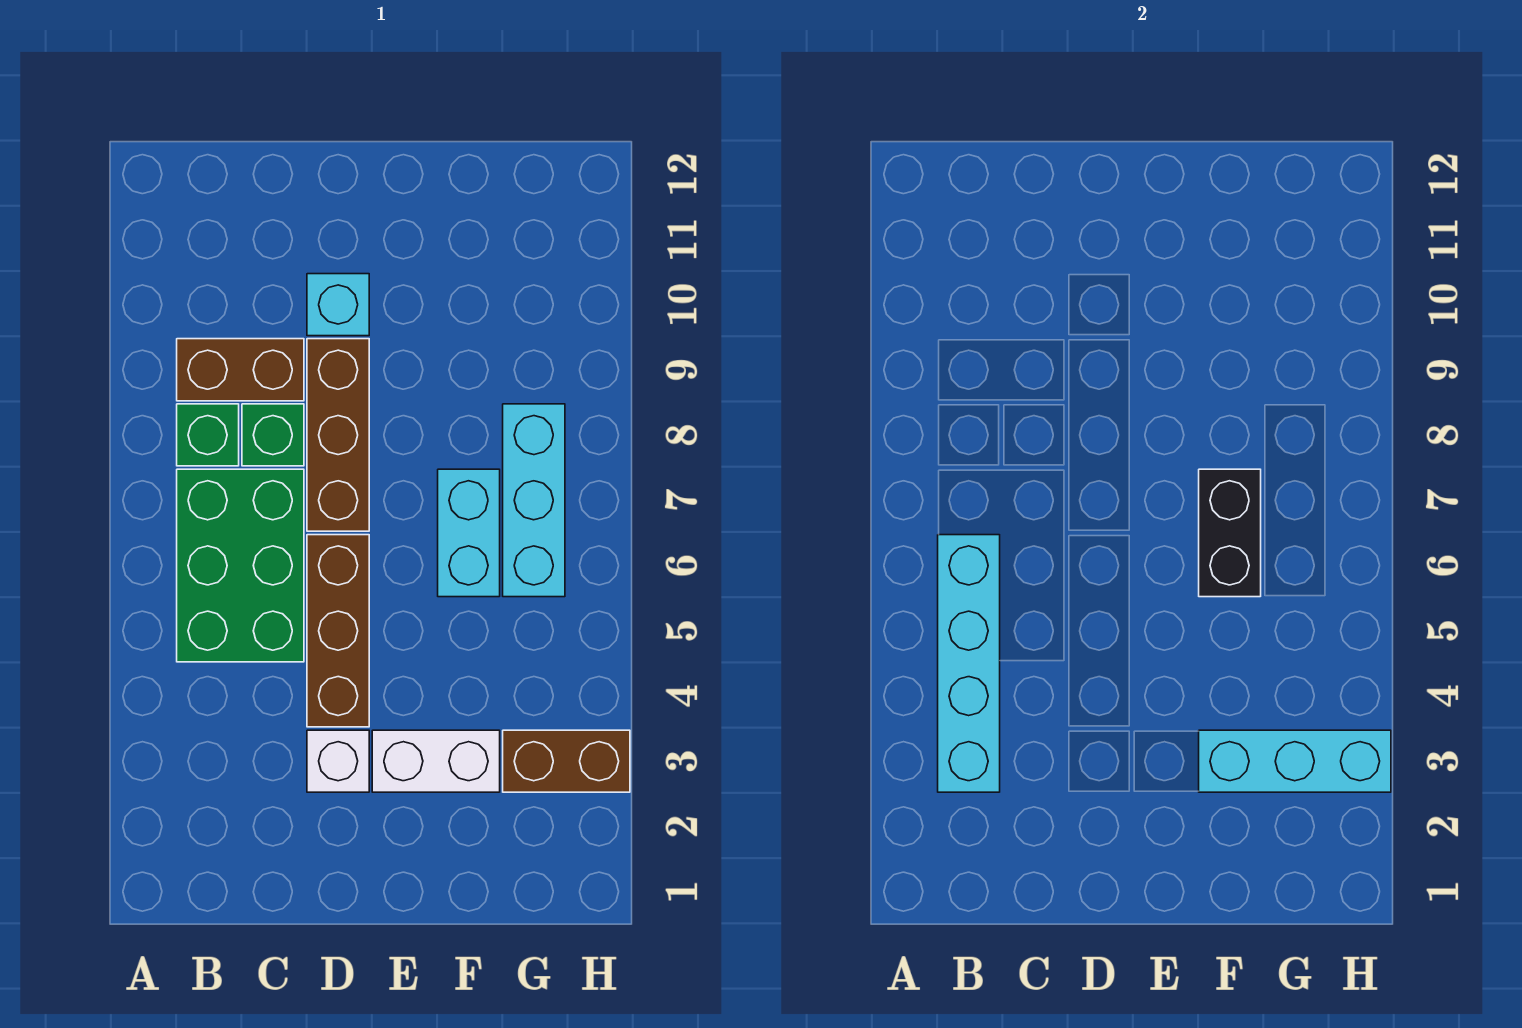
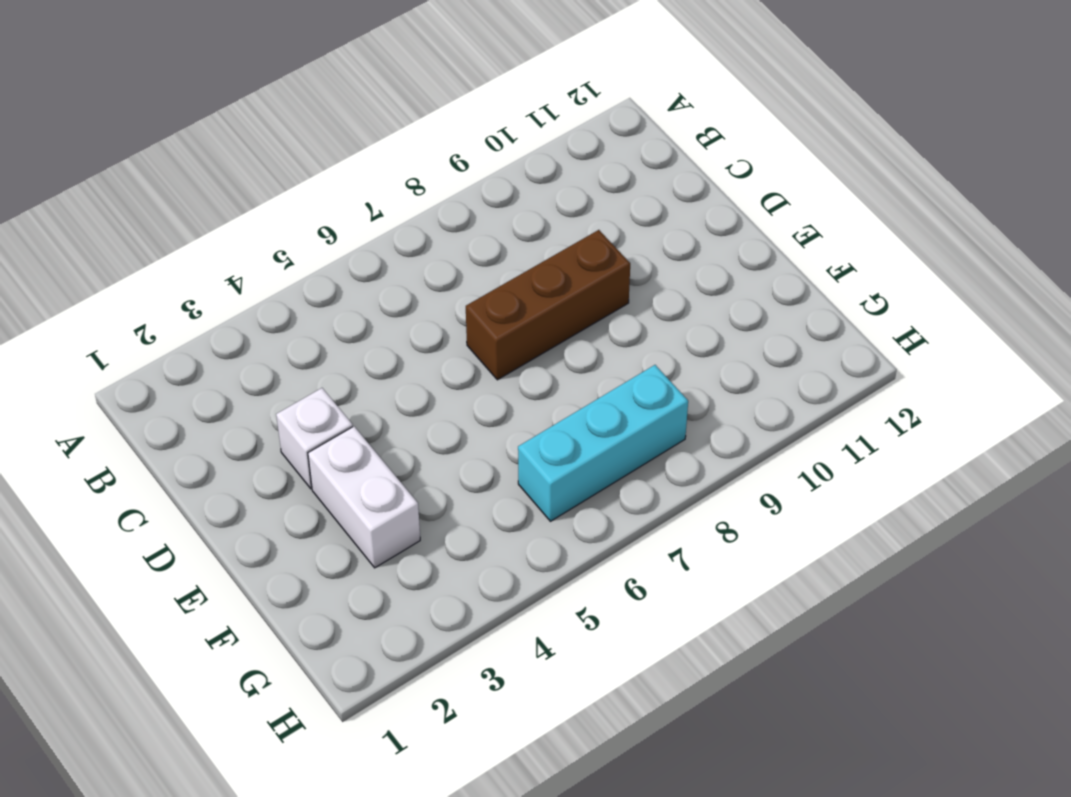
none -> green 2x3 brick [177,469,304,662]
none -> green 1x1 brick [177,404,239,466]
none -> brown 1x2 brick [177,339,304,401]

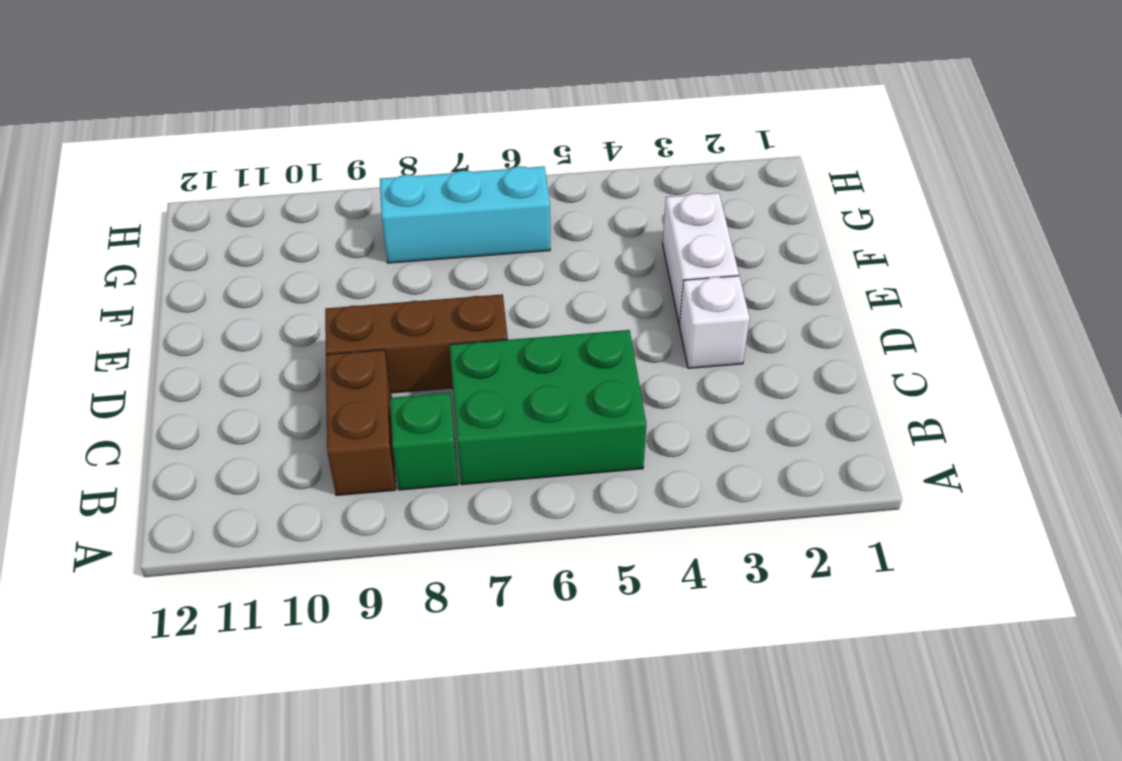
none -> green 1x1 brick [242,404,304,466]
none -> brown 1x3 brick [307,535,369,727]
none -> cyan 1x1 brick [307,274,369,336]

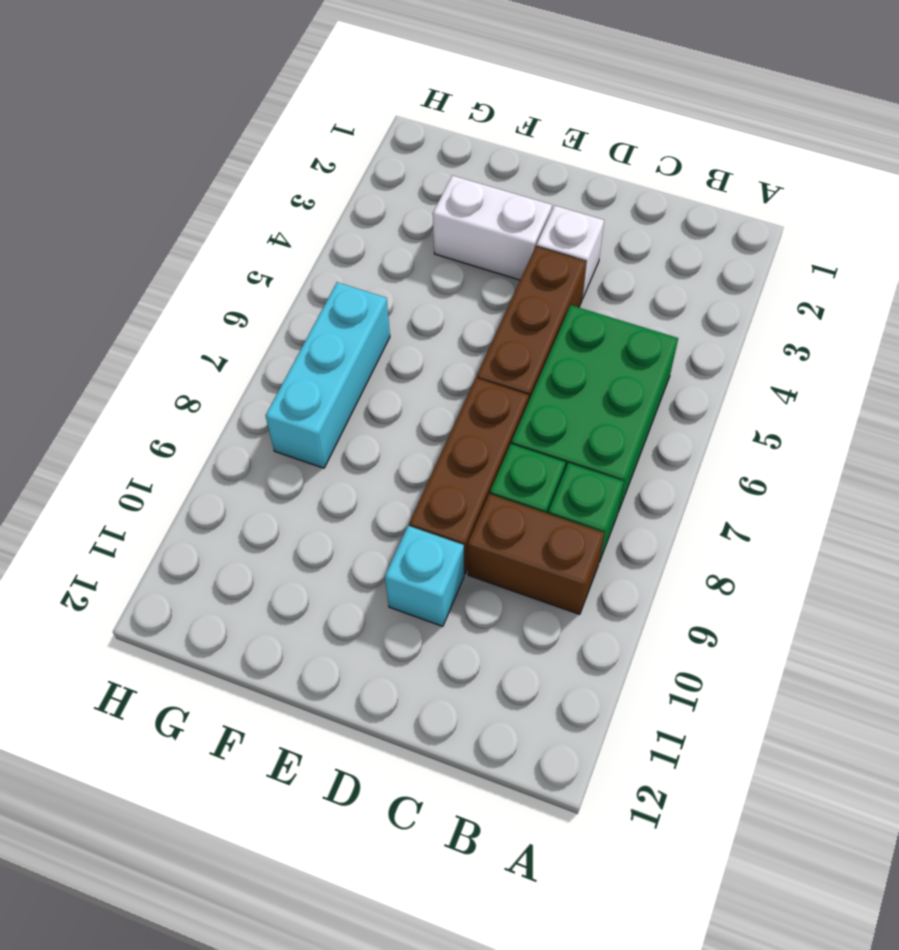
none -> cyan 1x2 brick [438,469,500,597]
none -> brown 1x2 brick [503,730,630,792]
none -> cyan 1x4 brick [938,535,1000,792]

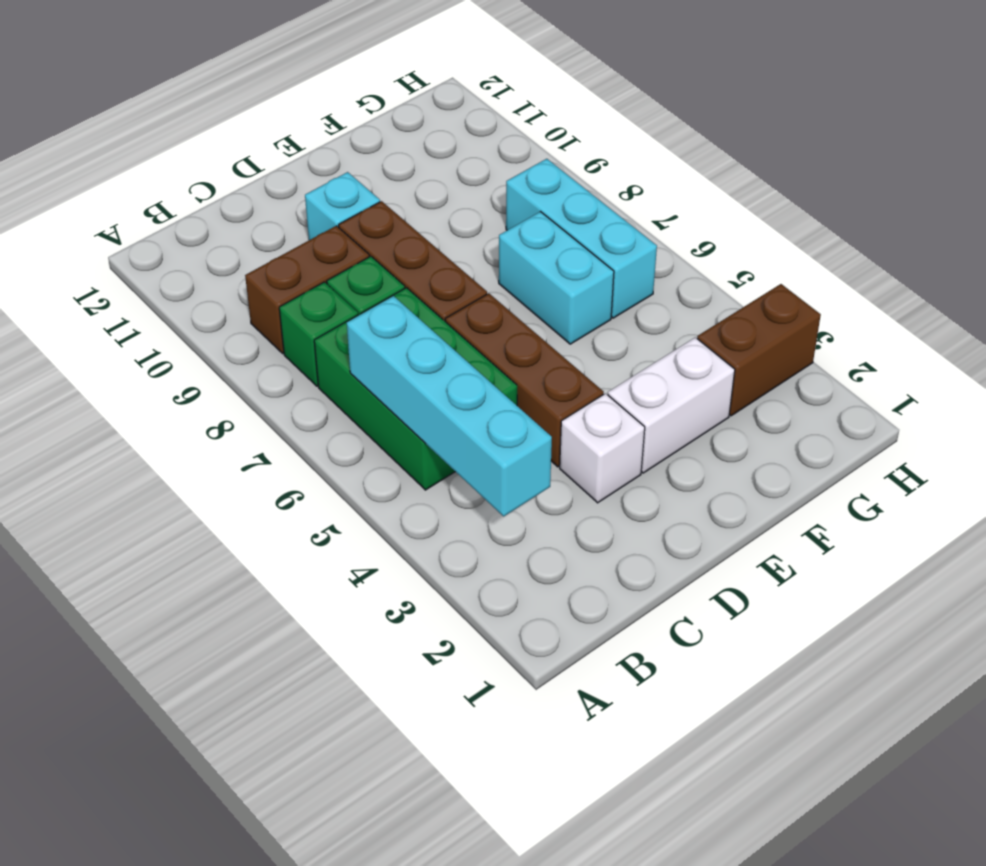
none -> cyan 1x3 brick [1199,730,1391,792]
none -> black 1x2 brick [1199,469,1261,597]

